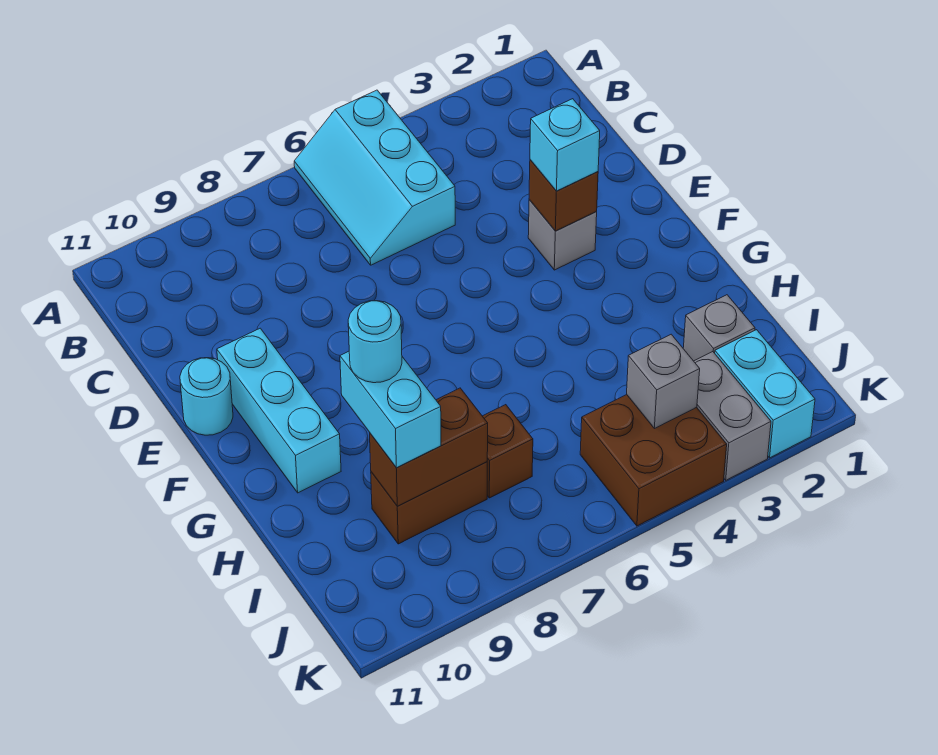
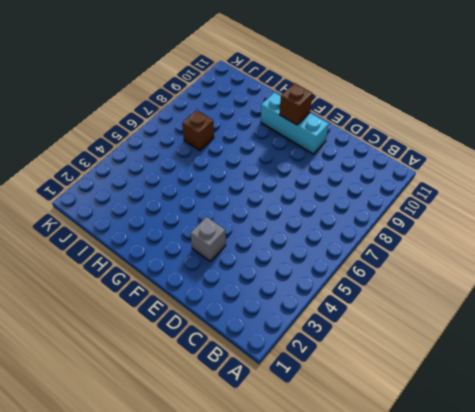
brown 1x1 brick [279,83,312,125] -> brown 1x1 brick moved to [529,160,598,231]
none -> cyan 2x3 slope [294,90,455,265]
none -> cyan 1x1 round brick [180,358,233,435]
none -> grey 1x1 brick [683,295,755,361]

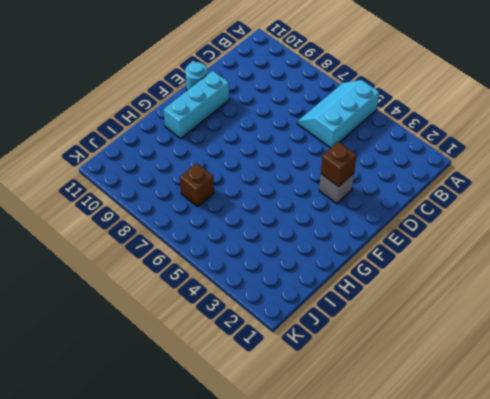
none -> grey 1x1 brick [683,295,755,361]
none -> brown 1x2 brick [371,462,487,544]
none -> cyan 1x2 brick [715,330,815,458]

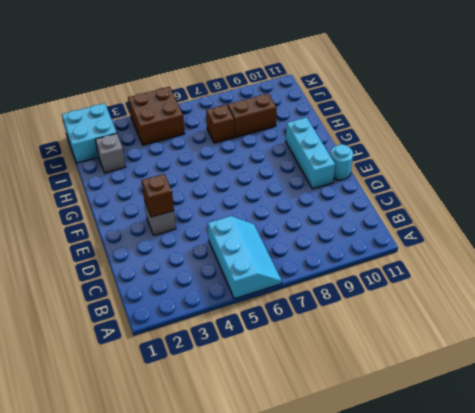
cyan 2x2 brick [62,103,116,163] -> cyan 1x2 brick [715,330,815,458]
none -> grey 1x2 brick [694,352,771,480]
none -> brown 1x2 brick [370,388,488,506]
none -> grey 1x1 brick [627,334,700,429]

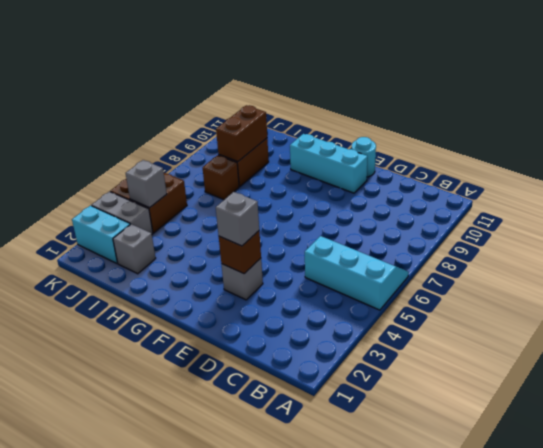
grey 1x1 brick [216,192,259,246] -> cyan 1x1 brick [530,99,600,191]
none -> cyan 1x2 brick [340,351,441,468]
none -> cyan 1x1 round brick [348,301,402,383]

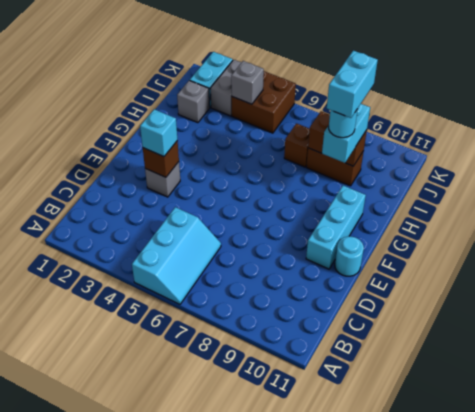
cyan 1x2 brick [327,51,378,118] -> none

